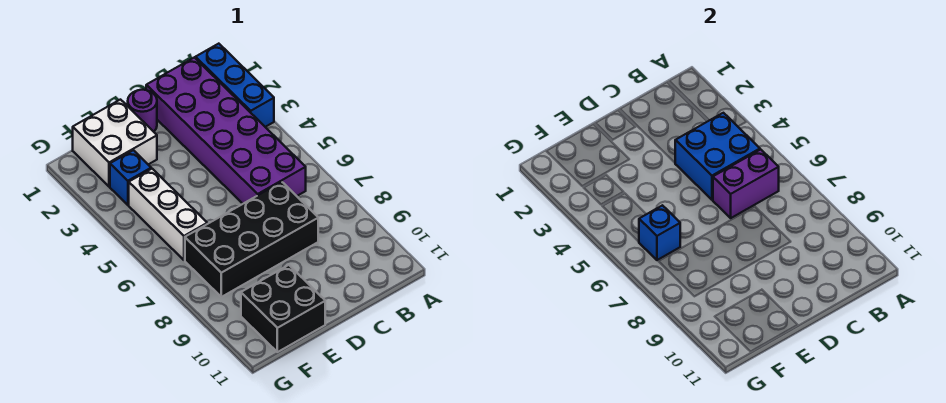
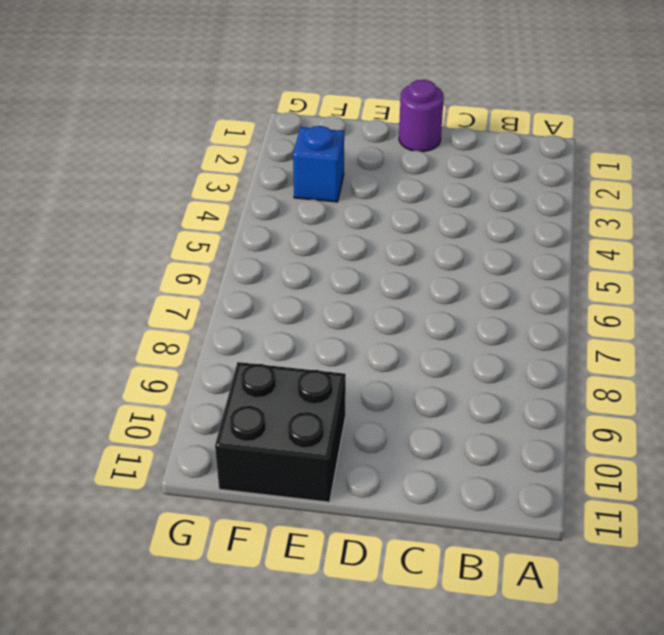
none -> blue 1x3 brick [196,44,274,127]
none -> purple 2x6 brick [146,57,306,204]

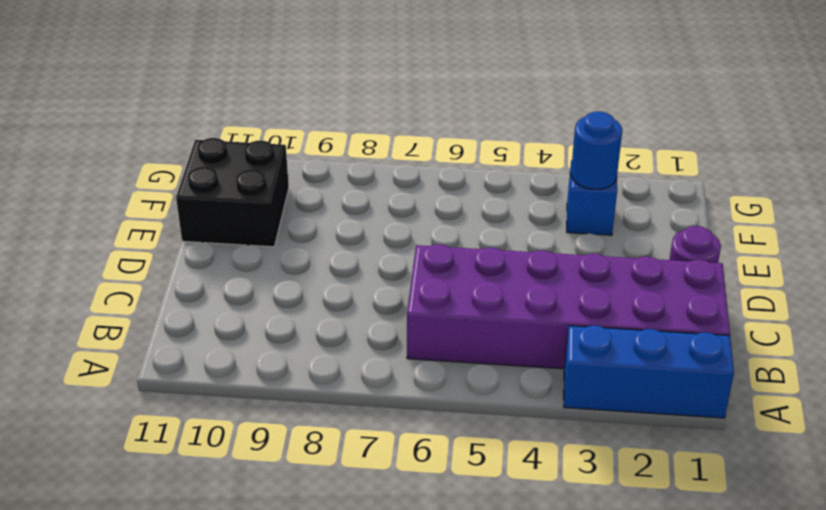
blue 1x1 round brick [571,112,622,189] -> none
none -> black 2x4 brick [185,182,318,297]
none -> white 2x2 brick [73,100,157,187]

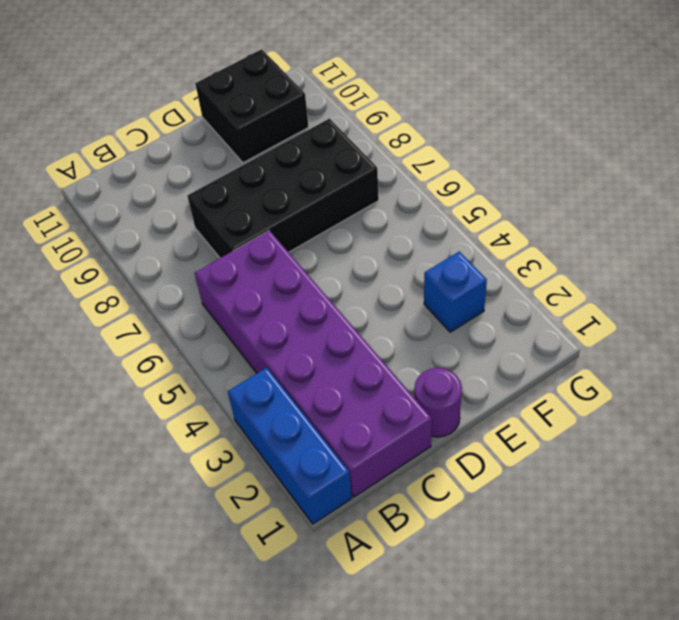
none -> white 2x2 brick [73,100,157,187]
none -> white 1x3 brick [129,169,207,260]

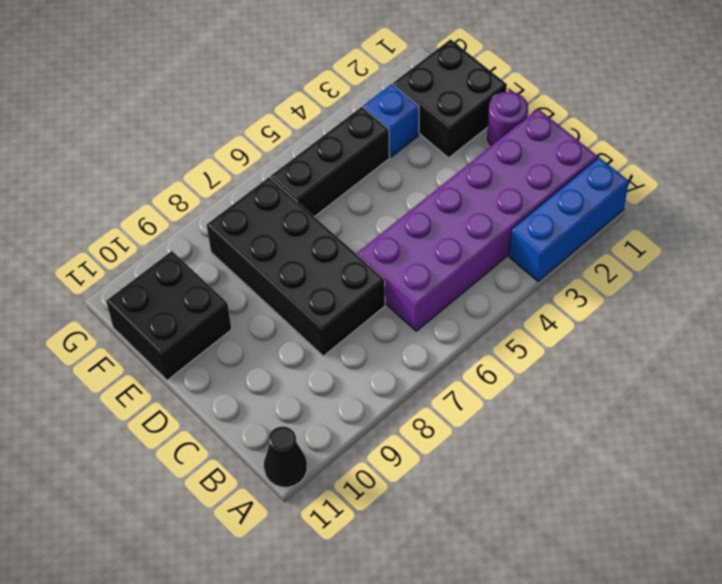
black 1x1 cone [264,426,307,487] -> none
black 2x2 brick [393,39,507,158] -> white 2x2 brick [73,100,157,187]
black 1x3 brick [271,107,390,217] -> white 1x3 brick [129,169,207,260]
none -> blue 2x2 brick [675,113,760,200]
none -> purple 1x2 brick [713,149,779,218]

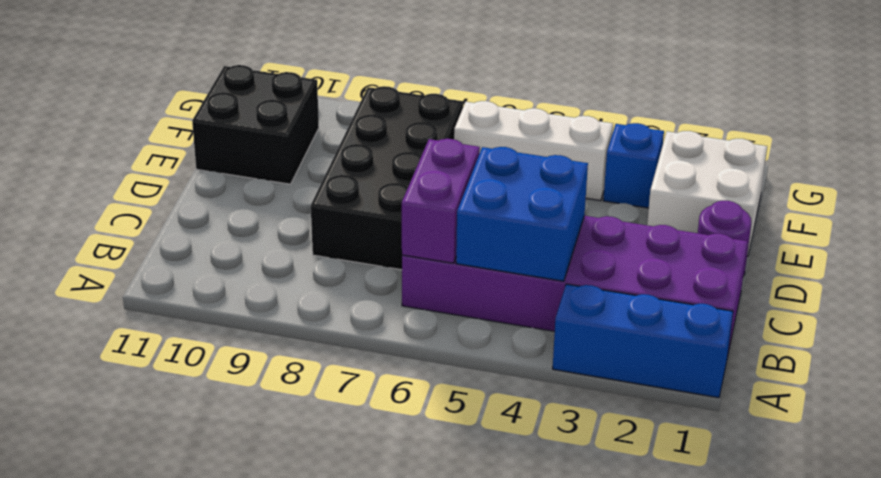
none -> blue 1x1 brick [639,205,680,260]

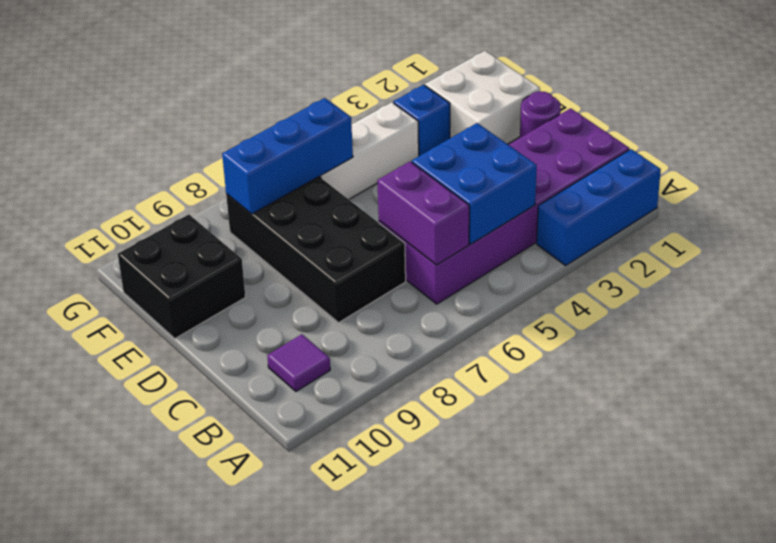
purple 1x1 tile [267,334,330,391] -> none
blue 1x3 brick [222,98,353,214] -> blue 1x1 brick [639,205,680,260]

